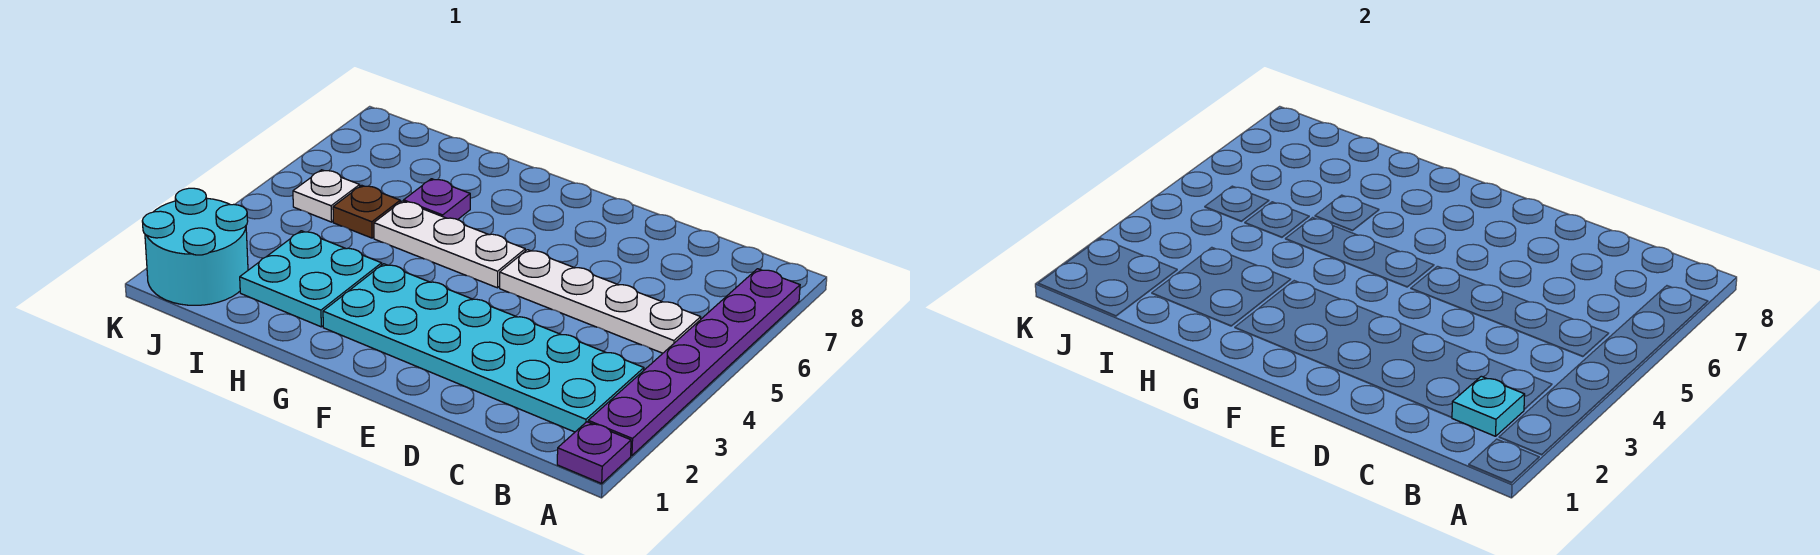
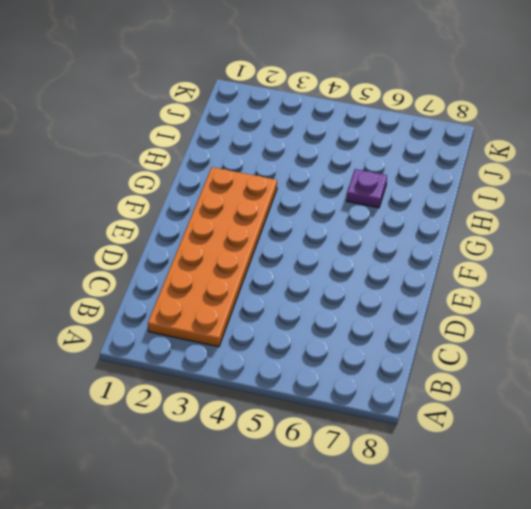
orange 2x6 plate [148,167,277,347] -> cyan 2x6 plate [323,264,644,432]
none -> purple 1x1 plate [557,422,631,483]
none -> purple 1x6 plate [588,269,800,456]

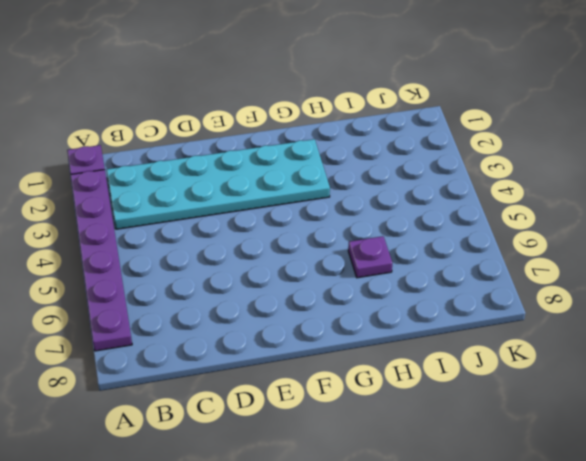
none -> white 1x4 plate [500,250,701,353]
none -> white 1x3 plate [374,201,525,288]

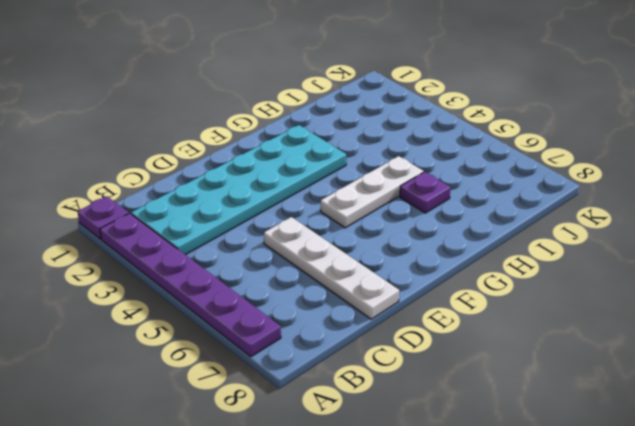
white 1x4 plate [264,217,399,319] -> white 1x4 plate turned to [500,250,701,353]
none -> cyan 2x2 plate [240,231,382,327]
none -> brown 1x1 plate [333,185,400,238]

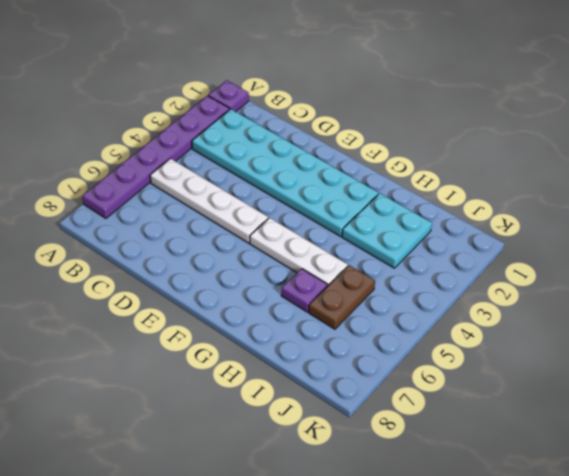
brown 1x2 plate [309,265,375,329] -> brown 1x1 plate [333,185,400,238]
none -> cyan 2x2 round brick [142,188,248,305]
none -> white 1x1 plate [293,170,360,222]

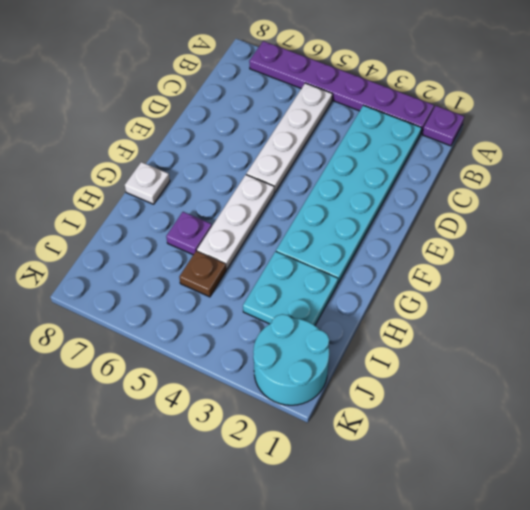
white 1x1 plate [125,162,170,204] -> white 1x1 plate moved to [293,170,360,222]
none -> cyan 1x1 plate [1452,376,1525,436]

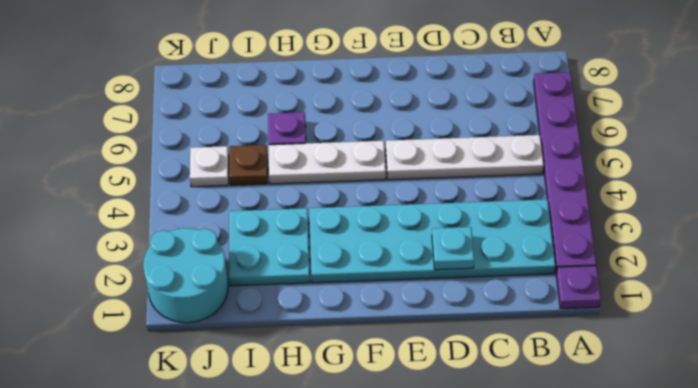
cyan 1x1 plate [432,227,474,270] -> cyan 1x1 plate moved to [1452,376,1525,436]

